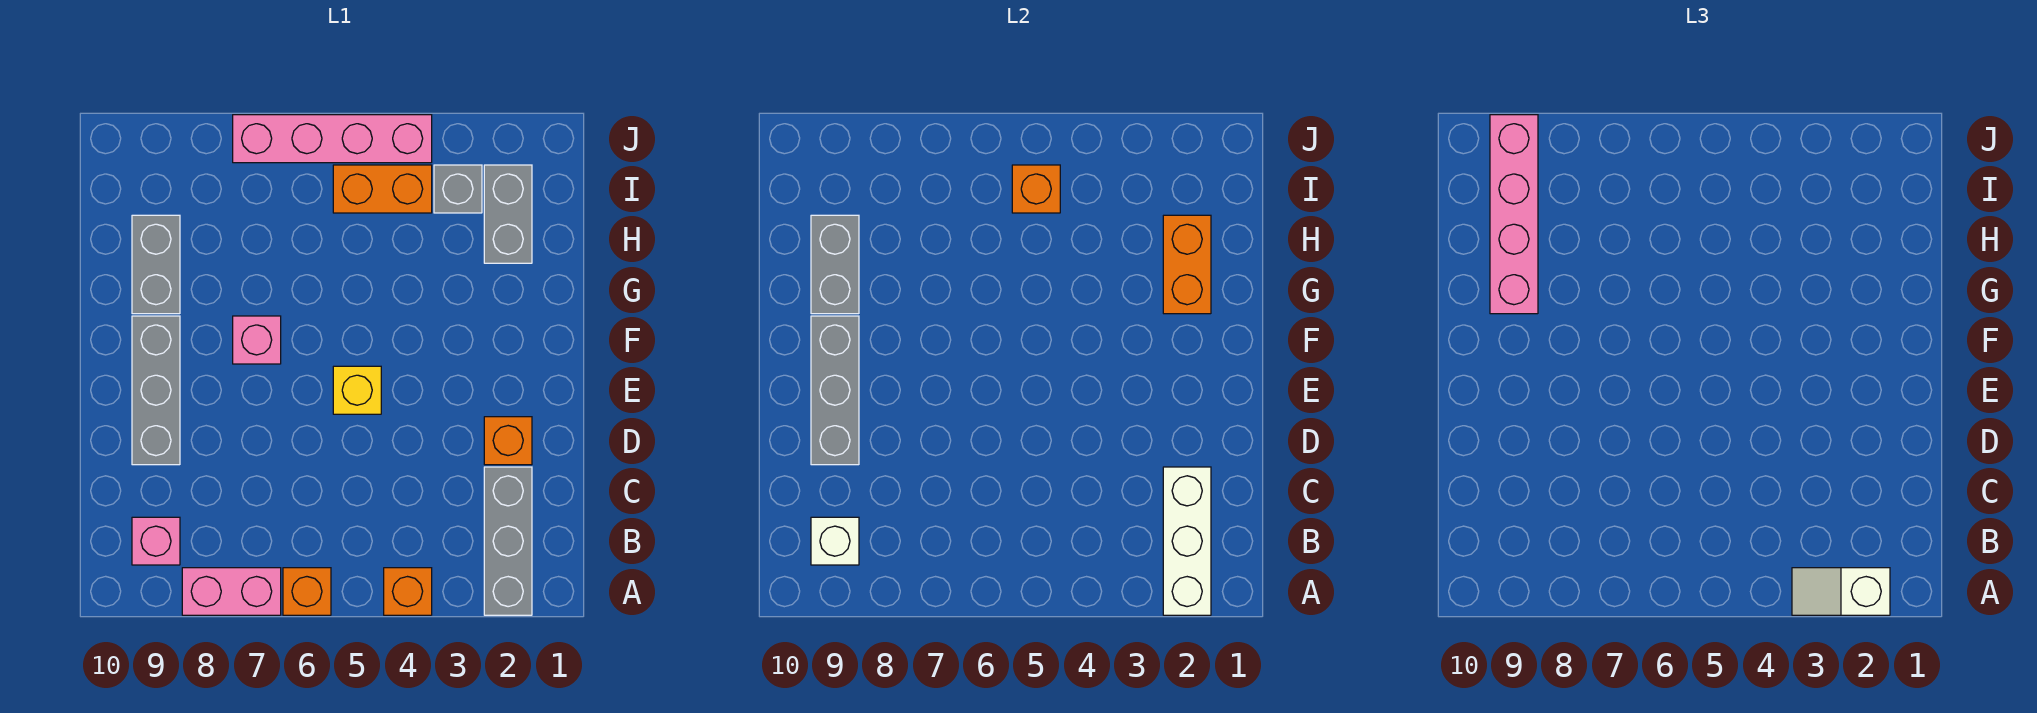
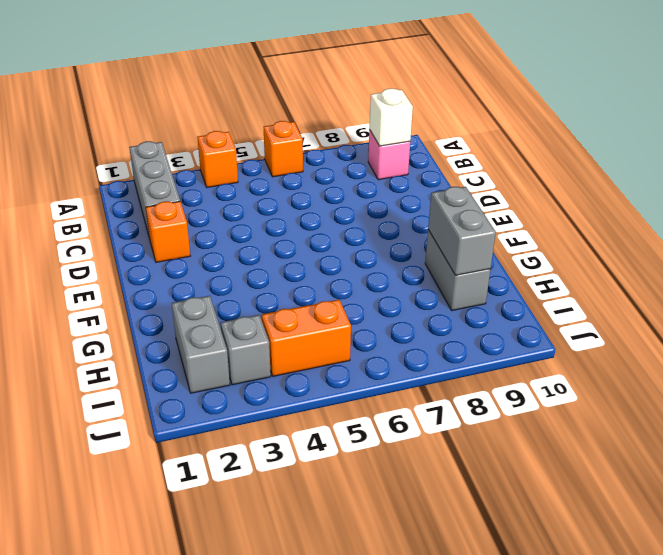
none -> pink 1x2 brick [182,568,281,615]
none -> grey 1x3 brick [132,316,180,465]
none -> yellow 1x1 brick [333,366,381,414]

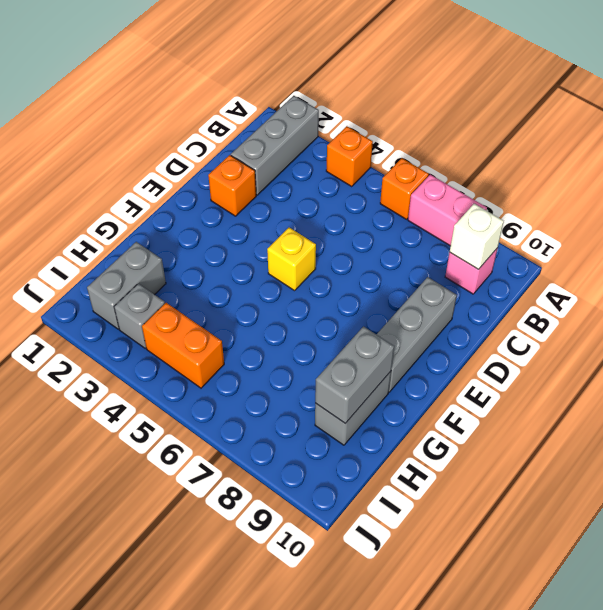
none -> pink 1x1 brick [233,316,281,364]
none -> pink 1x4 brick [233,115,432,163]
none -> white 1x3 brick [1163,467,1211,615]

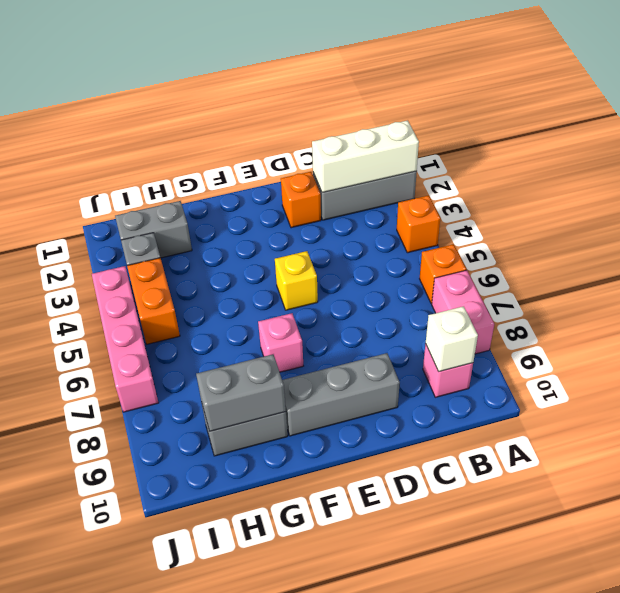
none -> grey 1x3 brick [811,316,859,465]
none -> orange 1x2 brick [1163,215,1211,314]
none -> orange 1x1 brick [1012,165,1060,213]

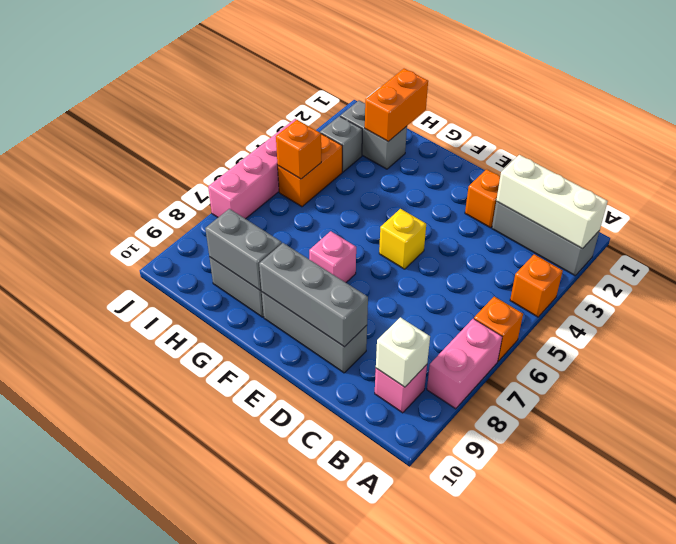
orange 1x2 brick [365,69,428,142] -> orange 1x2 brick turned to [1163,215,1211,314]
none -> white 1x2 slope [1792,568,1890,615]
none -> pink 1x4 brick [1490,115,1538,314]

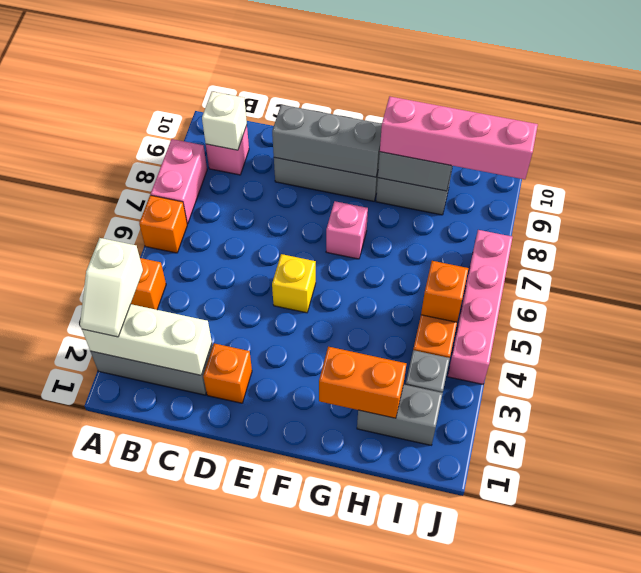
white 1x2 slope [80,238,143,337] -> white 1x2 slope turned to [1792,568,1890,615]

